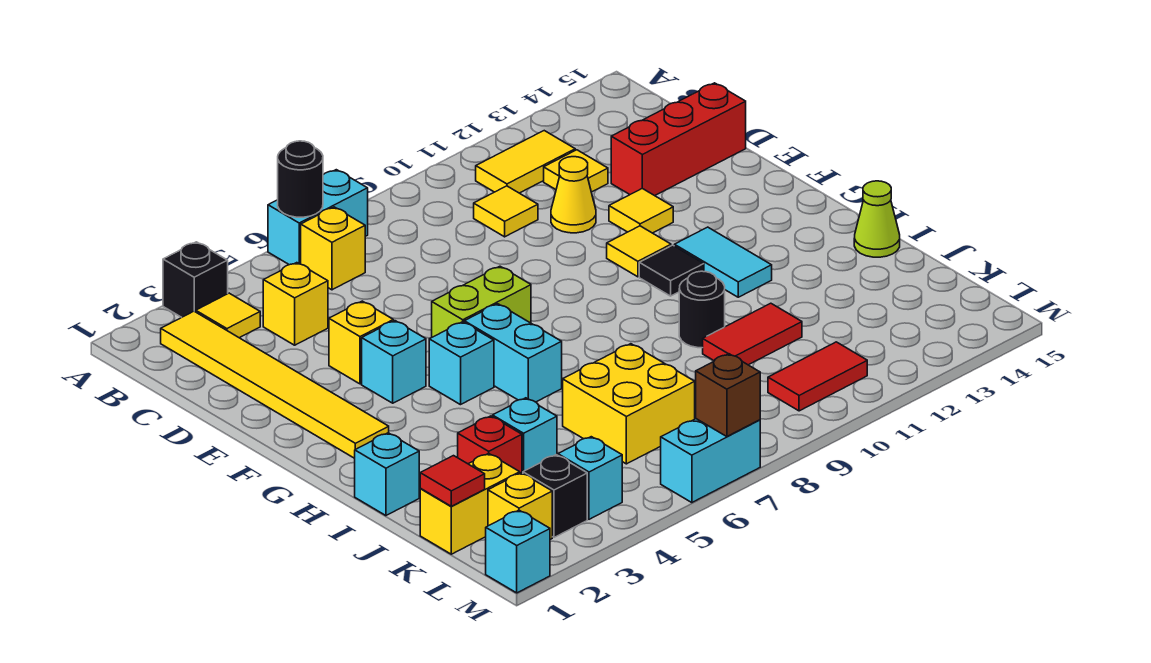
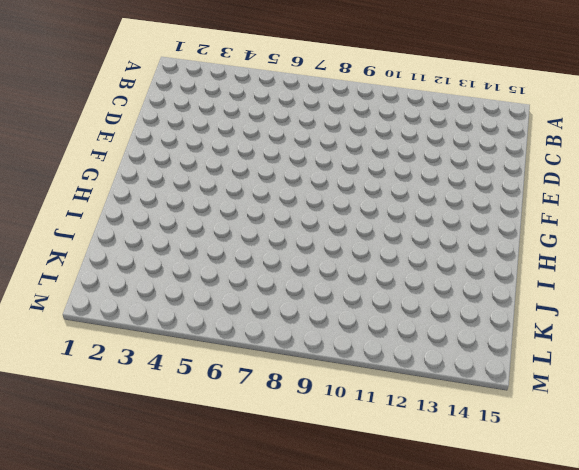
none -> black 1x1 brick [163,242,228,317]
none -> cyan 1x2 brick [268,170,368,265]
none -> yellow 1x6 tile [161,311,389,458]
none -> yellow 1x1 tile [196,293,260,338]

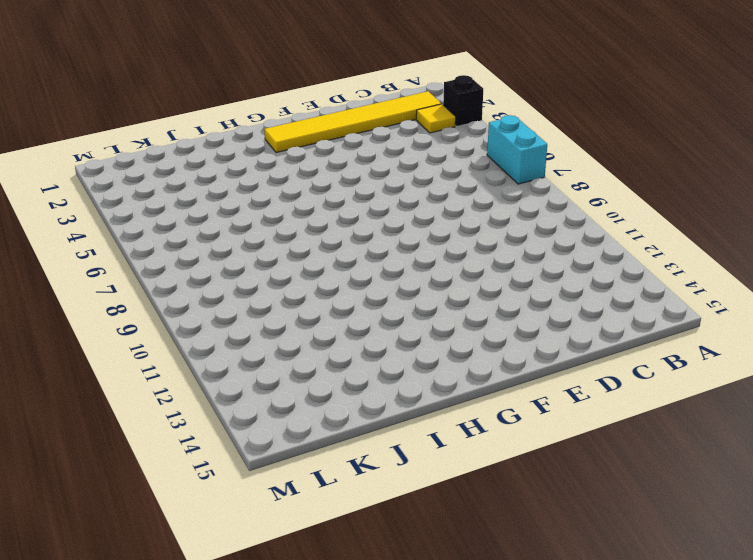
none -> yellow 1x1 brick [301,207,365,290]
none -> yellow 1x2 tile [476,131,575,193]
none -> yellow 1x1 brick [263,263,328,345]
none -> yellow 1x1 tile [474,186,538,237]

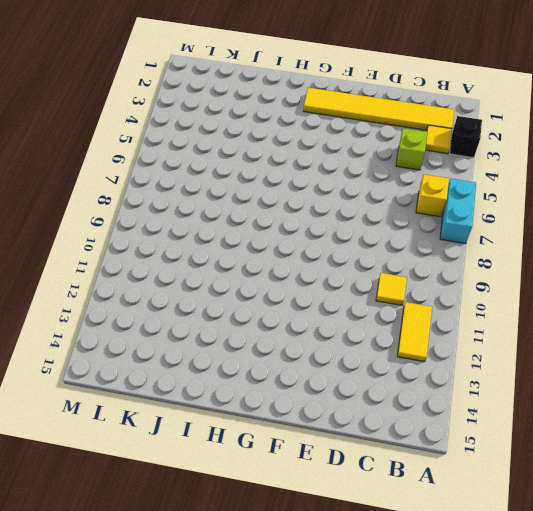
lime 1x1 brick [396,128,428,170] -> yellow 1x1 brick [263,263,328,345]
none -> yellow 1x1 tile [544,150,608,192]
none -> yellow 1x1 cone [551,157,596,233]
none -> red 1x3 brick [611,83,746,196]
none -> yellow 1x1 brick [329,301,393,384]

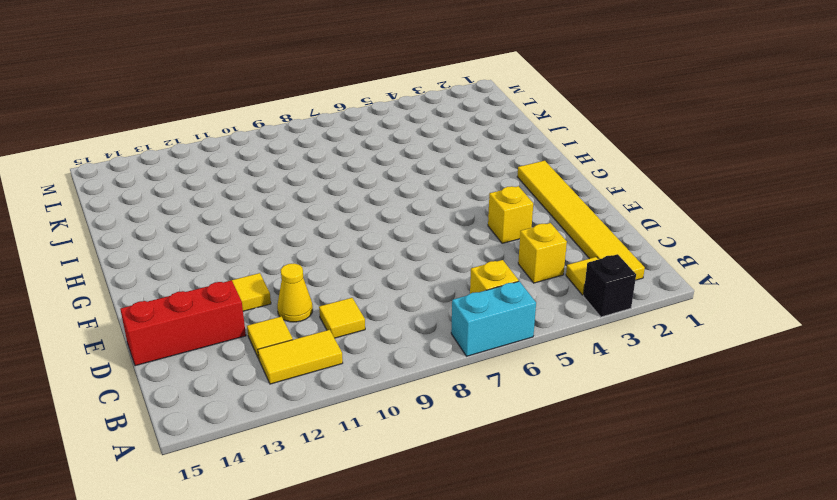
none -> cyan 1x1 brick [362,321,426,403]
none -> lime 1x2 brick [432,266,531,337]
none -> yellow 1x1 tile [607,226,671,277]
none -> cyan 1x1 brick [429,322,494,405]

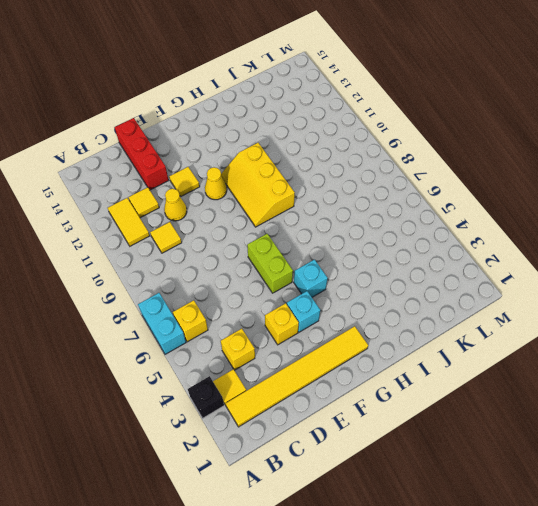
yellow 1x1 cone [205,167,227,200] -> yellow 1x1 tile [607,226,671,277]
yellow 2x3 slope [221,143,295,227] -> black 1x1 tile [639,245,704,296]
none -> cyan 1x2 brick [464,304,562,402]
none -> cyan 1x2 tile [674,227,772,297]
none -> cyan 1x1 brick [355,433,419,516]
none -> black 1x1 round brick [679,271,725,348]

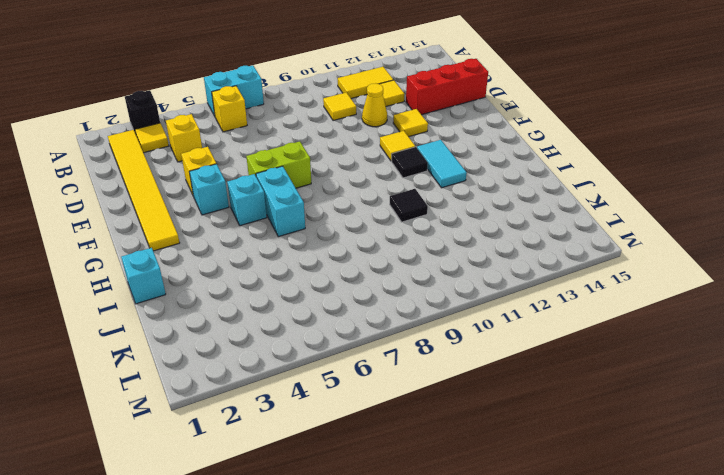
black 1x1 tile [390,189,428,222] -> black 1x1 round brick [679,271,725,348]
none -> lime 1x1 cone [854,181,900,257]
none -> red 1x1 brick [458,416,522,473]
none -> cyan 1x1 brick [493,398,557,473]
none -> yellow 2x2 brick [563,344,695,464]

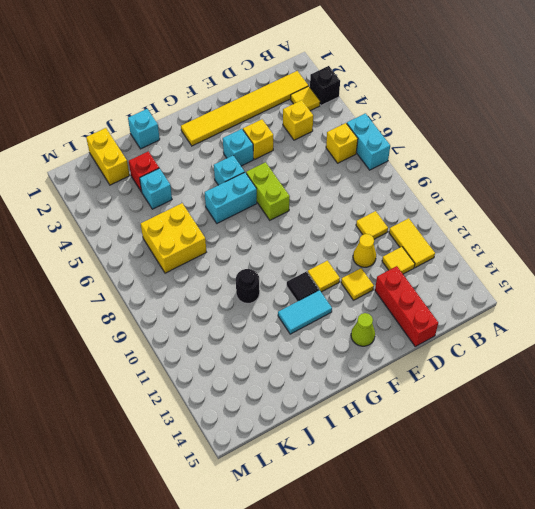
lime 1x1 cone [351,313,375,346] -> lime 1x1 cone moved to [854,181,900,257]
none -> red 1x2 tile [703,303,802,365]
none -> yellow 1x1 brick [488,473,552,540]
none -> black 1x1 brick [523,455,587,537]
none -> cyan 1x1 brick [558,437,622,519]

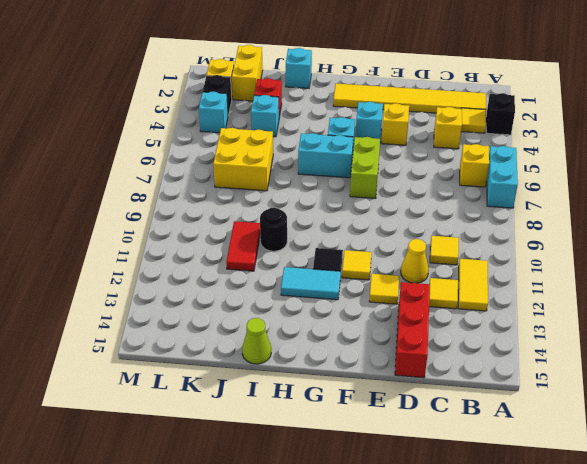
none -> red 1x2 tile [768,342,867,411]
none -> cyan 1x1 brick [486,510,550,593]
none -> cyan 1x2 brick [661,419,760,503]
none -> black 1x1 round brick [278,141,323,217]

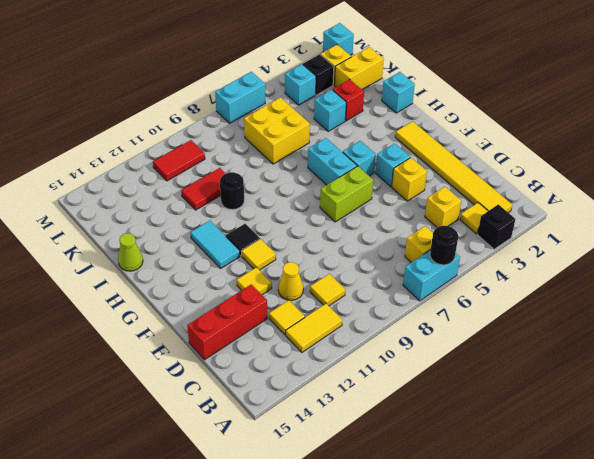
none -> red 1x1 tile [420,456,485,506]
none -> brown 1x1 brick [696,354,760,437]

